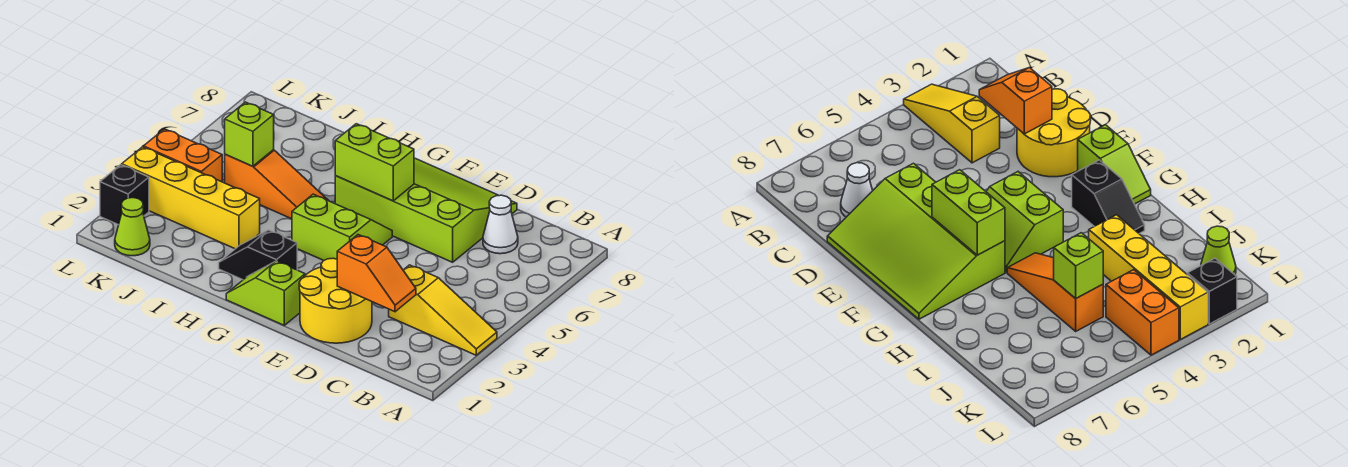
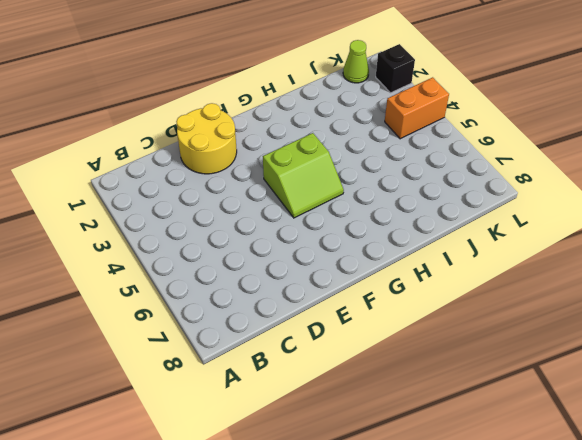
none -> yellow 1x3 slope [389,265,497,355]
none -> white 1x1 cone [483,195,518,254]
none -> lime 3x4 slope [335,158,517,262]

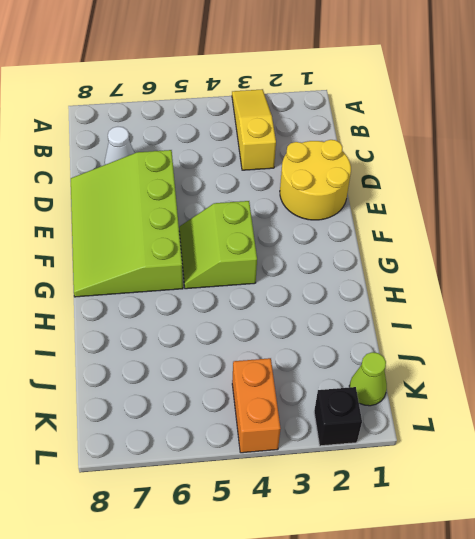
none -> lime 1x2 slope [226,261,305,325]
none -> black 1x2 slope [219,230,297,280]
none -> orange 1x3 slope [225,150,329,219]

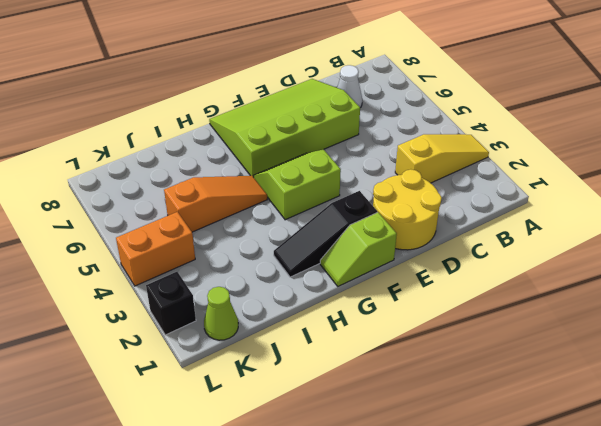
black 1x3 slope [274,191,377,277] -> black 1x2 slope [219,230,297,280]
none -> yellow 1x4 brick [122,147,260,249]
none -> orange 1x2 slope [337,235,416,312]
none -> lime 1x2 brick [335,124,414,201]

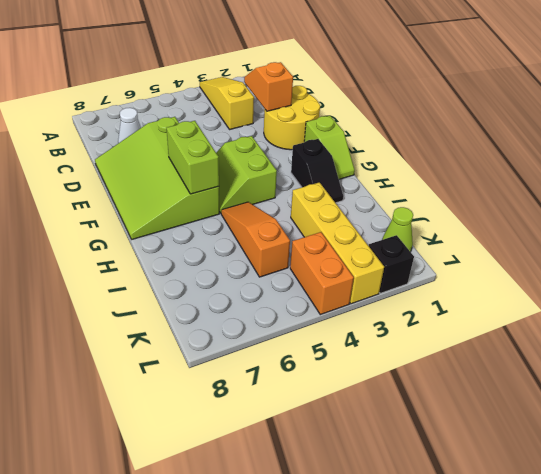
none -> lime 1x1 brick [225,102,274,166]

